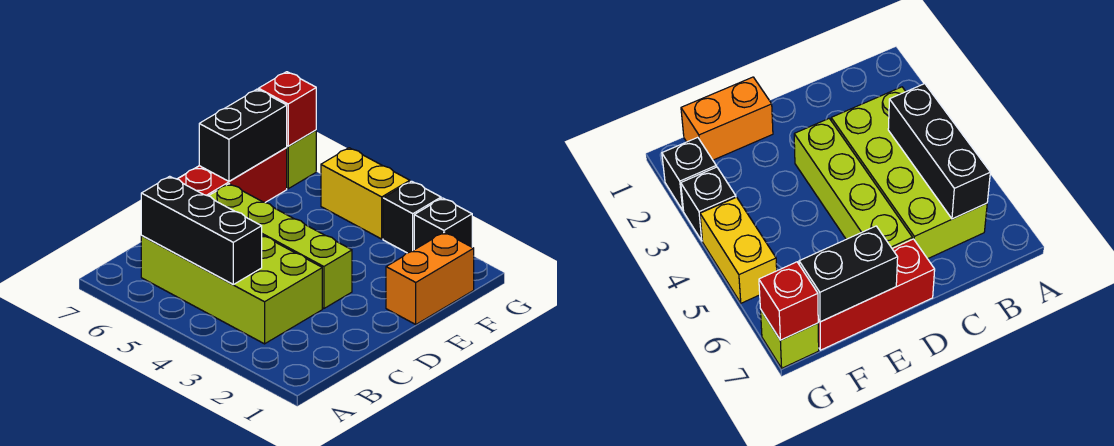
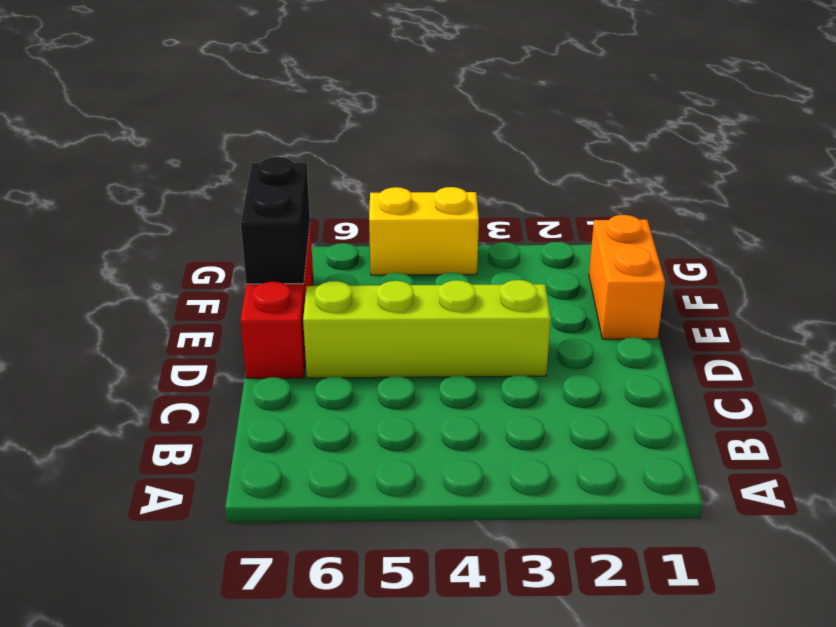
none -> lime 2x4 brick [141,235,322,344]
none -> black 1x1 brick [414,198,472,250]

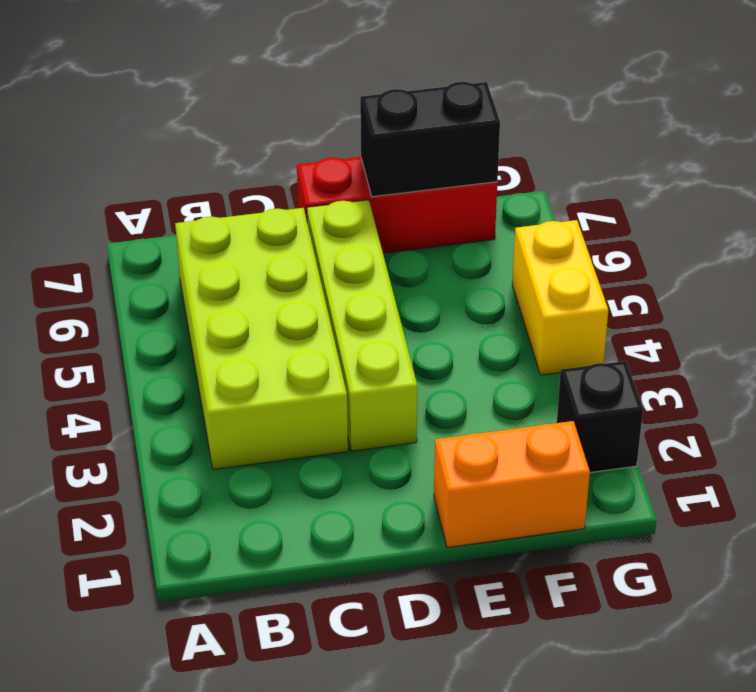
none -> black 1x1 brick [383,181,441,253]
none -> lime 1x1 brick [286,130,316,189]

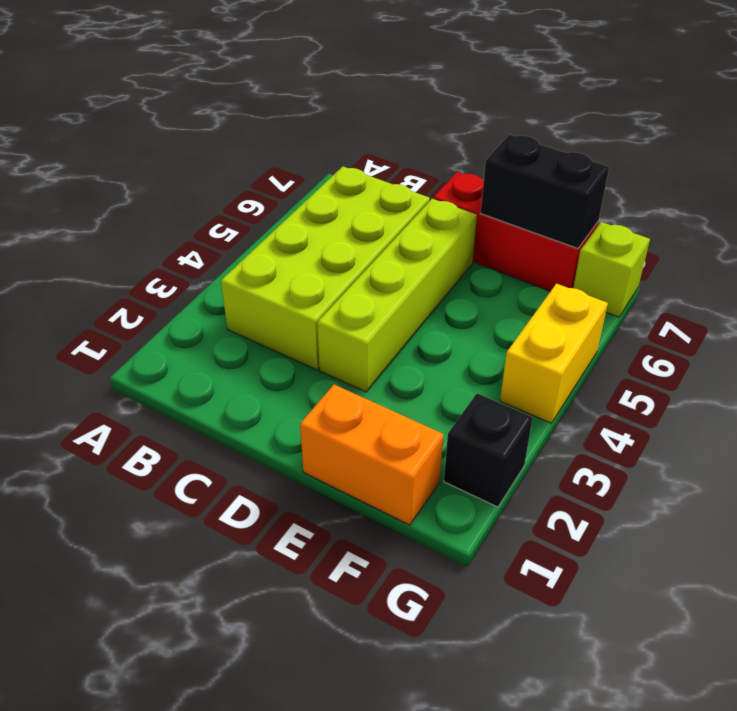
none -> black 1x1 brick [383,181,441,253]
none -> black 1x3 brick [141,176,262,284]

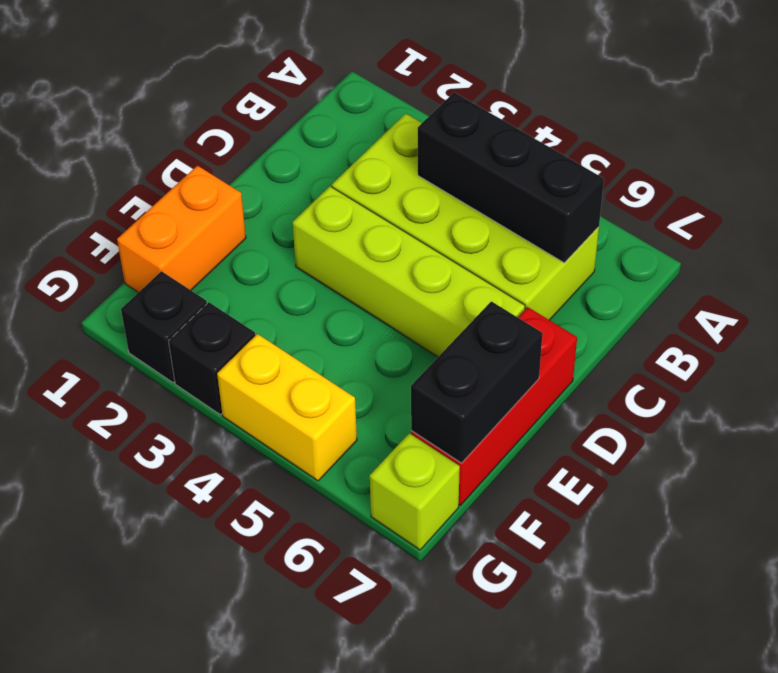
none -> red 1x1 brick [259,72,316,146]

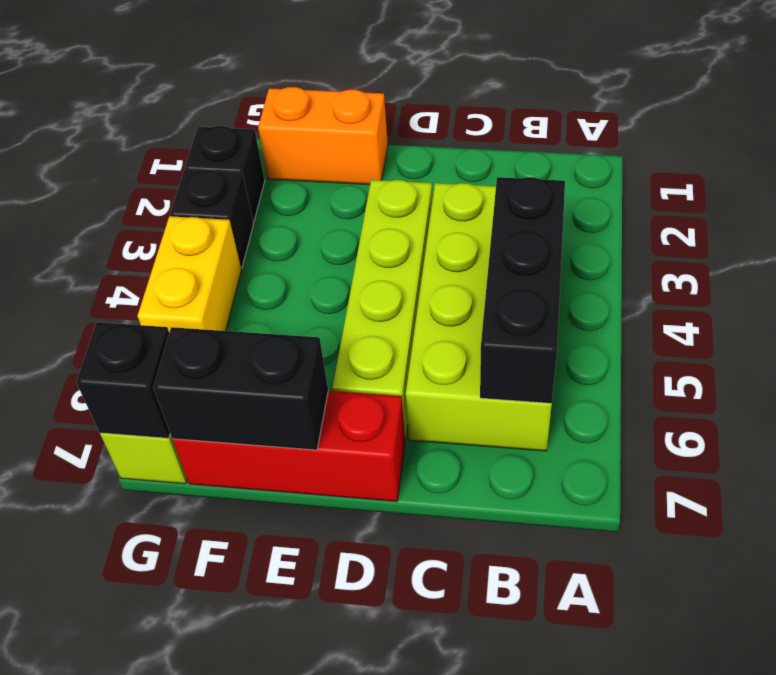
black 1x1 brick [76,322,170,438] -> red 1x1 brick [259,72,316,146]

